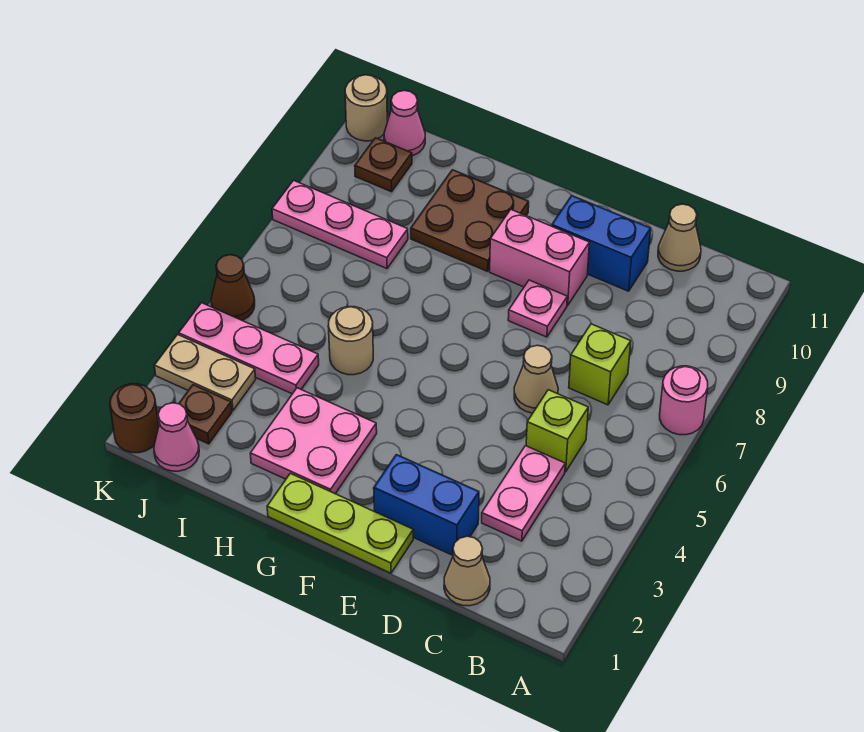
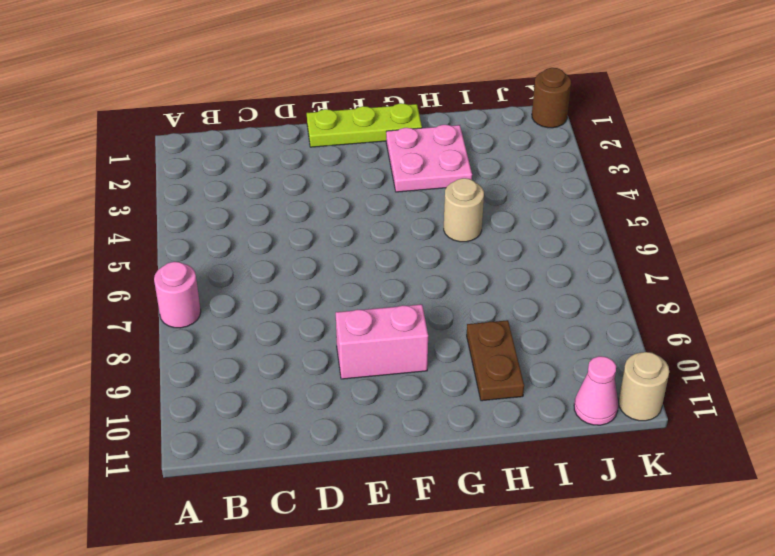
brown 1x2 plate [467,320,524,401] -> brown 2x2 plate [411,170,529,271]
none -> tan 1x1 cone [444,536,490,606]
none -> pink 1x2 plate [482,446,565,541]
none -> lime 1x1 brick [526,390,588,472]

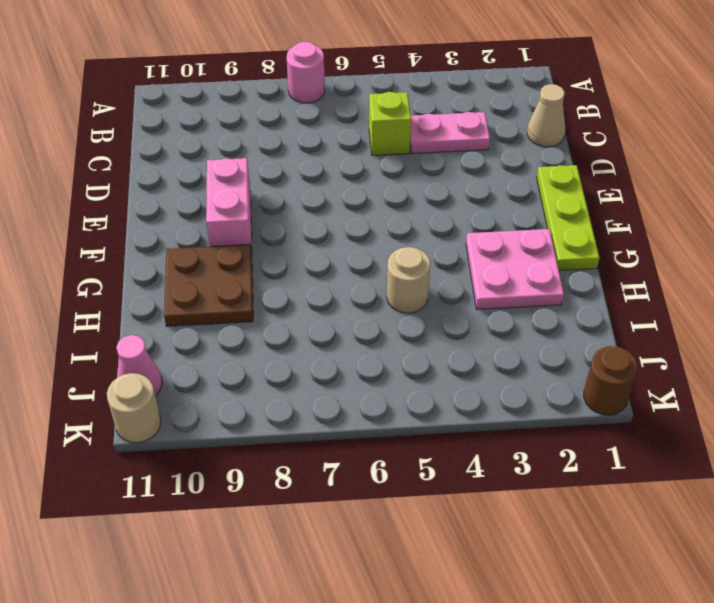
none -> lime 1x1 brick [569,324,631,405]
none -> tan 1x1 cone [658,204,701,271]
none -> blue 1x2 brick [374,455,479,555]

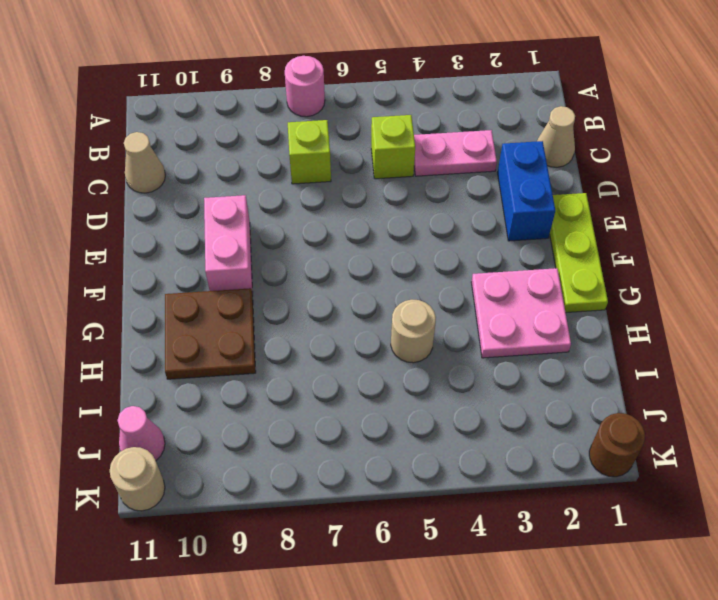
none -> tan 1x1 cone [514,345,558,413]
none -> blue 1x2 brick [552,196,651,291]
none -> pink 1x1 plate [508,280,567,337]

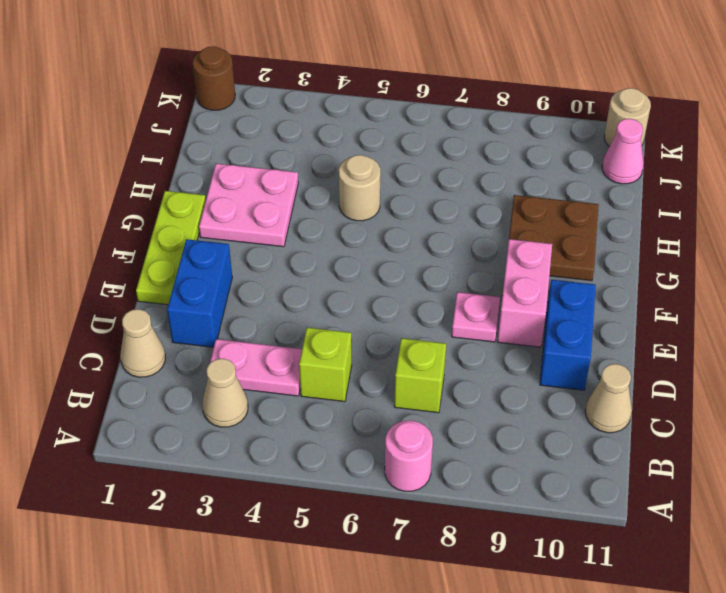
tan 1x1 cone [202,358,248,427] -> tan 1x1 cone moved to [514,345,558,413]
none -> pink 1x3 plate [179,303,319,394]
none -> pink 1x3 plate [272,180,408,269]
none -> pink 1x1 cone [154,403,199,471]

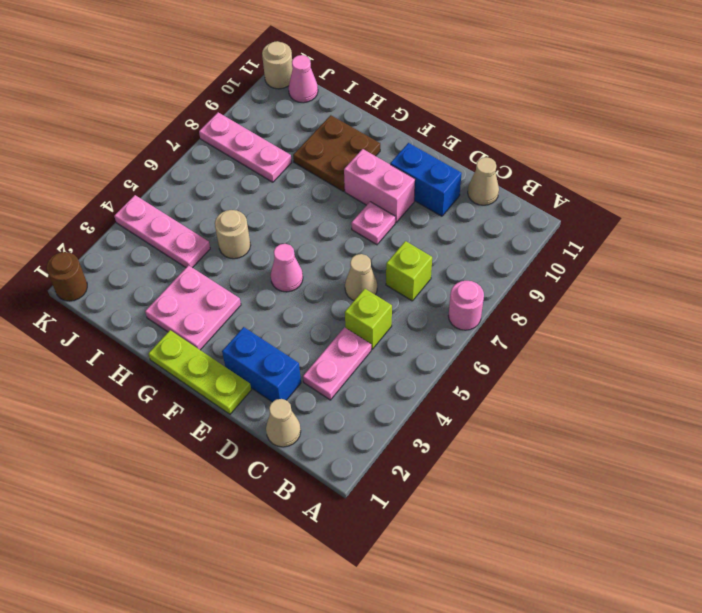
pink 1x1 cone [271,244,303,292] -> pink 1x1 cone moved to [154,403,199,471]
none -> brown 1x1 plate [179,385,232,444]
none -> tan 1x2 plate [154,335,256,411]
none -> brown 1x1 plate [355,138,412,192]

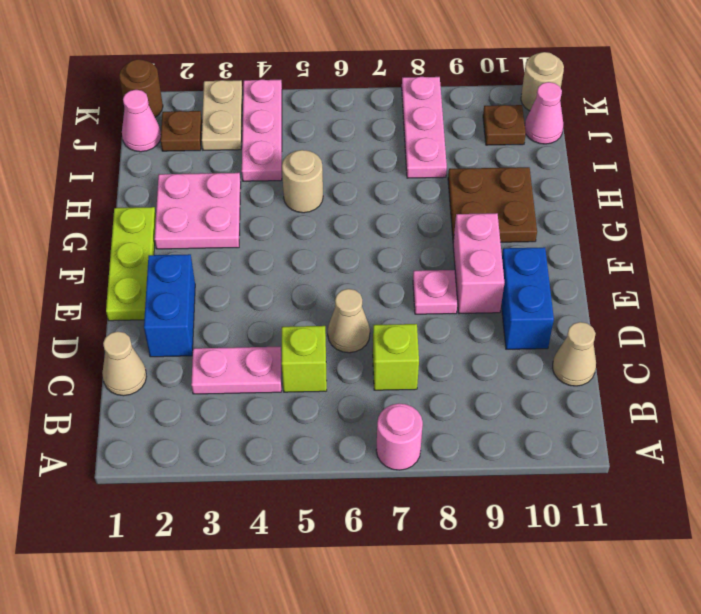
none -> brown 1x1 cone [211,255,255,320]

